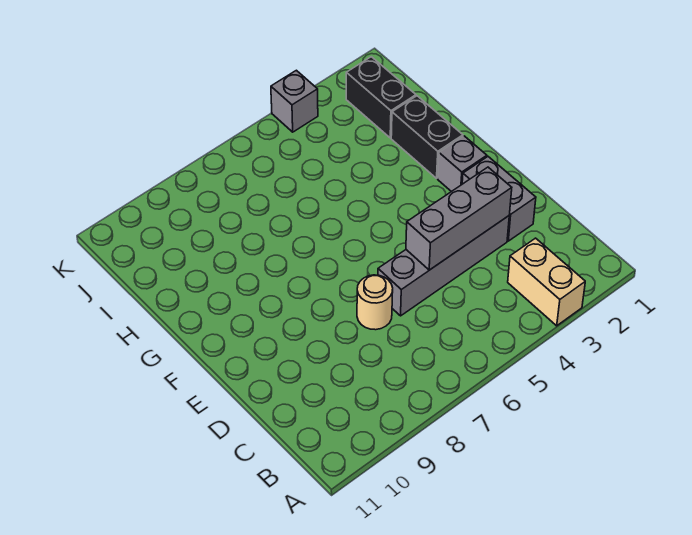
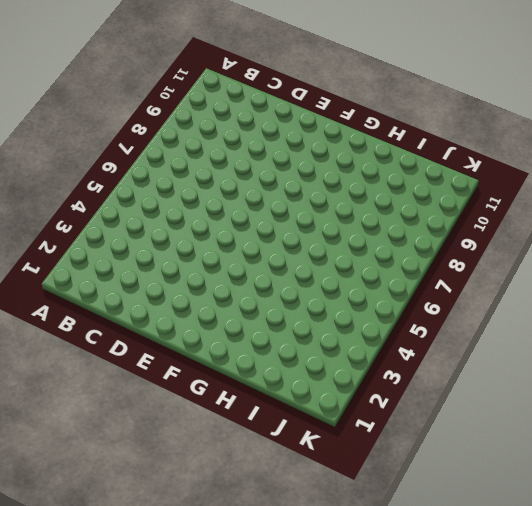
none -> tan 1x2 brick [508,238,585,326]
none -> grey 1x2 brick [462,157,536,241]

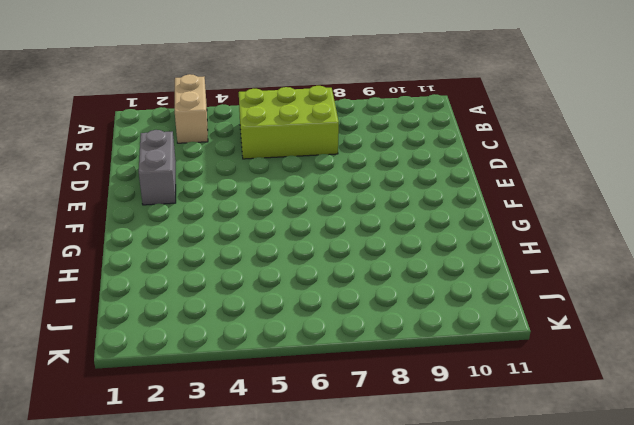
lime 2x3 brick [239,86,339,159] -> none
none -> grey 1x4 brick [378,216,509,316]
none -> tan 1x1 round brick [357,275,393,330]

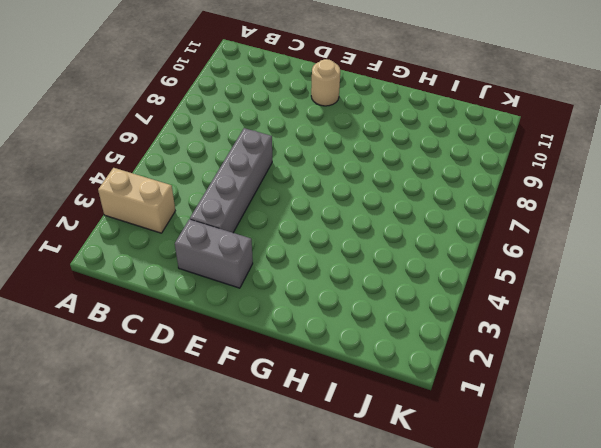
tan 1x1 round brick [311,59,340,106] -> tan 1x1 round brick moved to [357,275,393,330]
none -> grey 1x1 brick [438,136,487,192]
none -> black 1x2 brick [391,96,463,178]

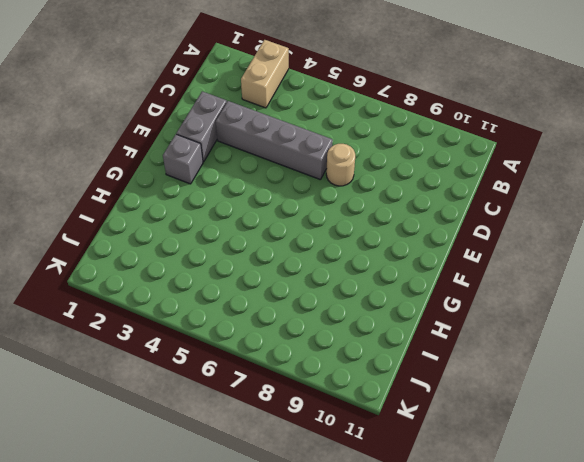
none -> black 1x2 brick [391,96,463,178]
none -> black 1x2 brick [346,57,416,138]

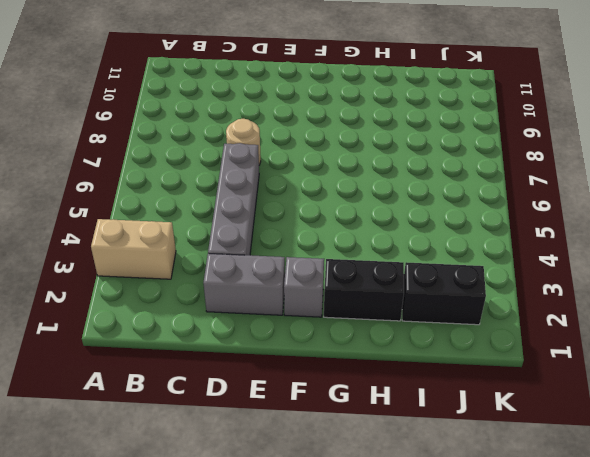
none -> grey 1x1 brick [271,70,318,132]
none -> grey 1x3 brick [406,167,512,270]

